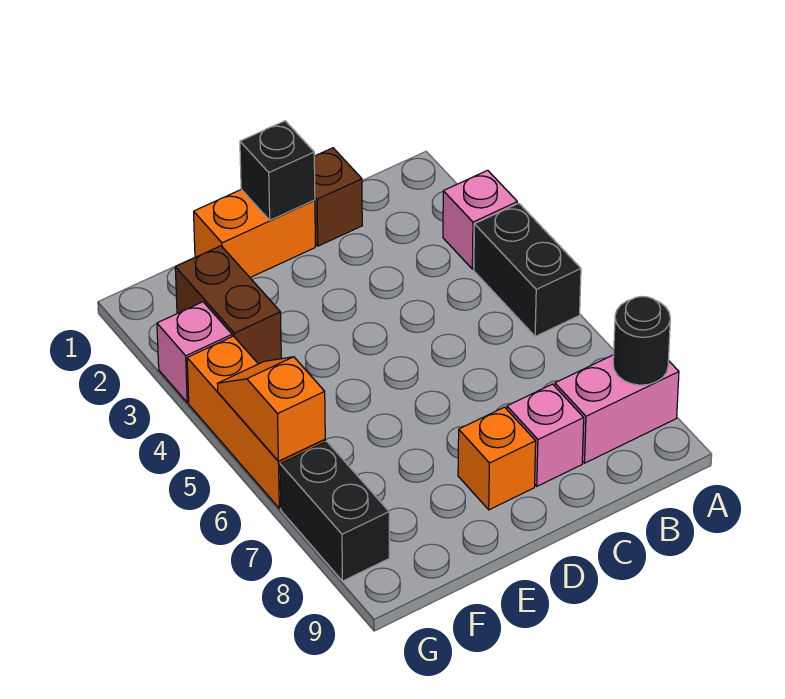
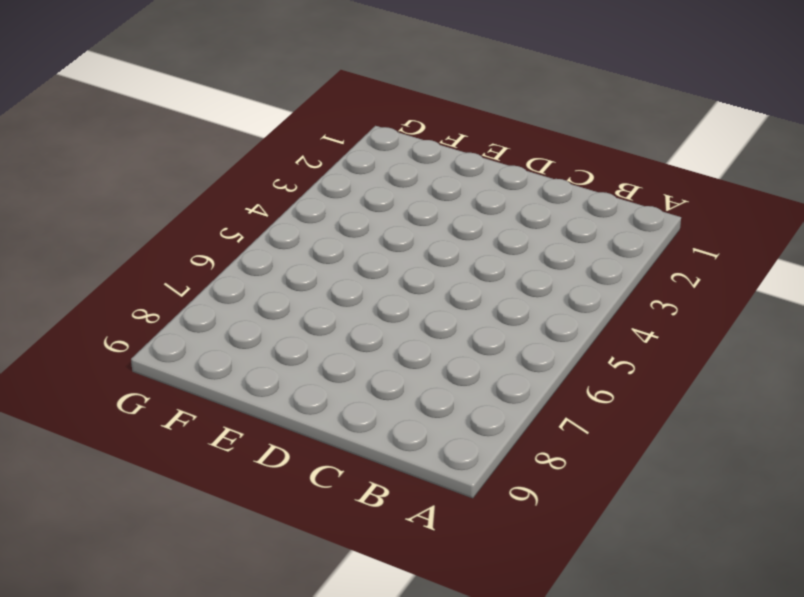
none -> pink 1x1 brick [443,170,517,269]
none -> black 1x2 brick [474,203,581,336]
none -> pink 1x2 brick [555,355,679,463]

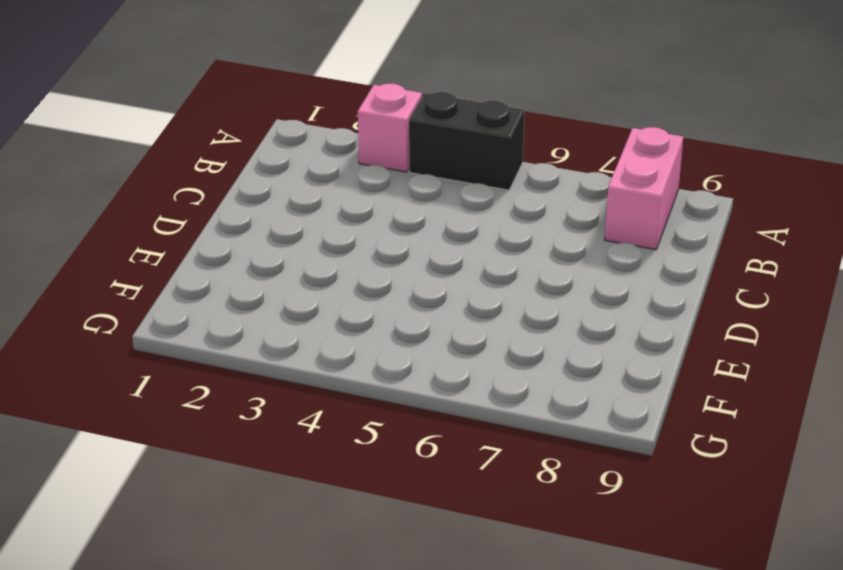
none -> brown 1x1 brick [314,148,362,246]
none -> pink 1x1 brick [507,384,584,486]
none -> orange 1x2 brick [194,189,315,277]

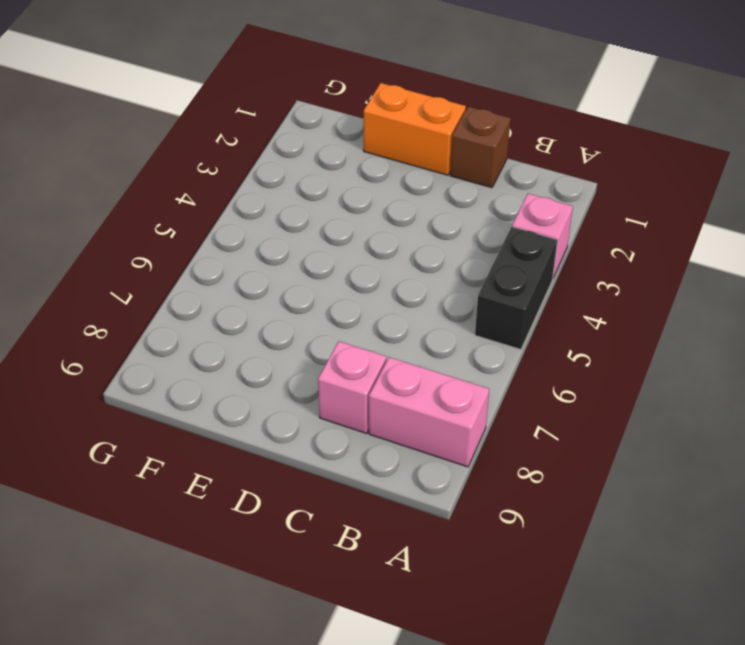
none -> orange 1x1 brick [458,407,536,510]
none -> brown 1x2 brick [175,246,281,364]
none -> pink 1x1 brick [157,302,232,403]

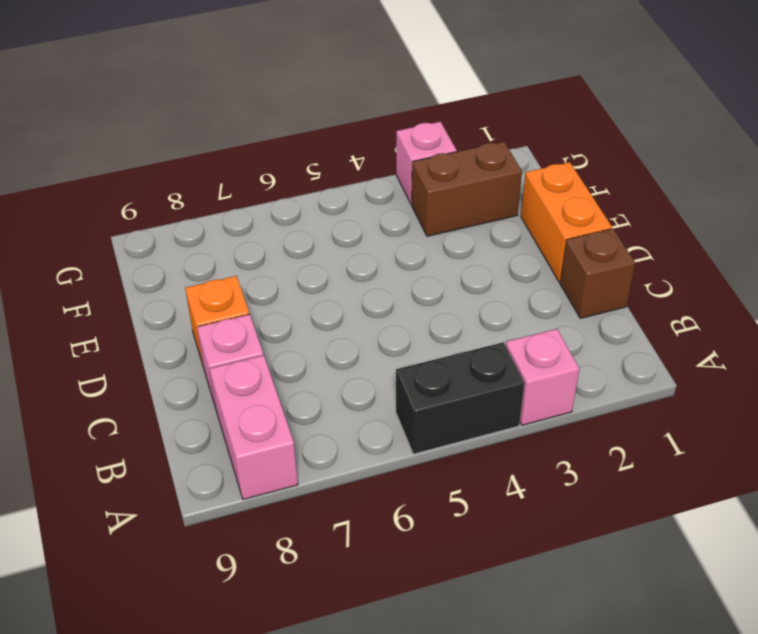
none -> orange 1x3 brick [187,336,325,509]
none -> black 1x2 brick [280,441,389,581]
none -> black 1x1 round brick [613,296,670,385]

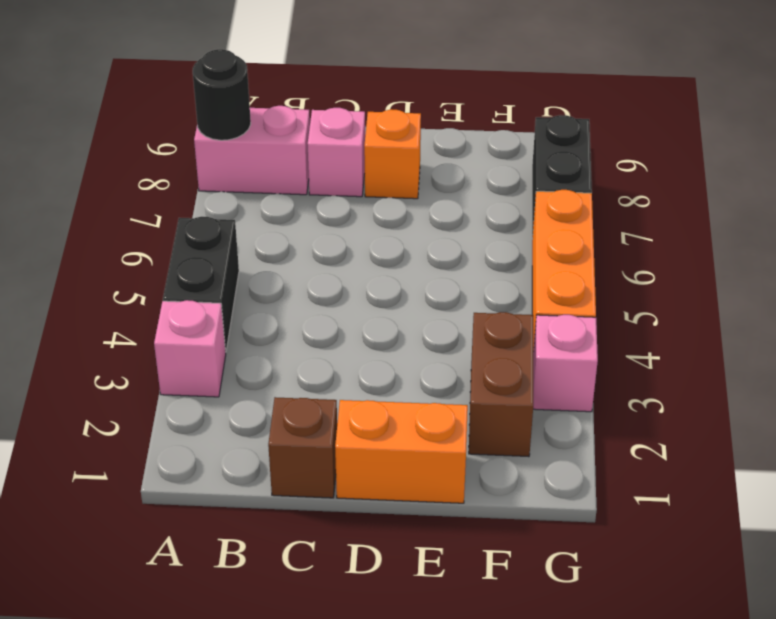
none -> black 1x1 brick [240,121,315,220]
none -> orange 1x2 slope [217,357,325,461]

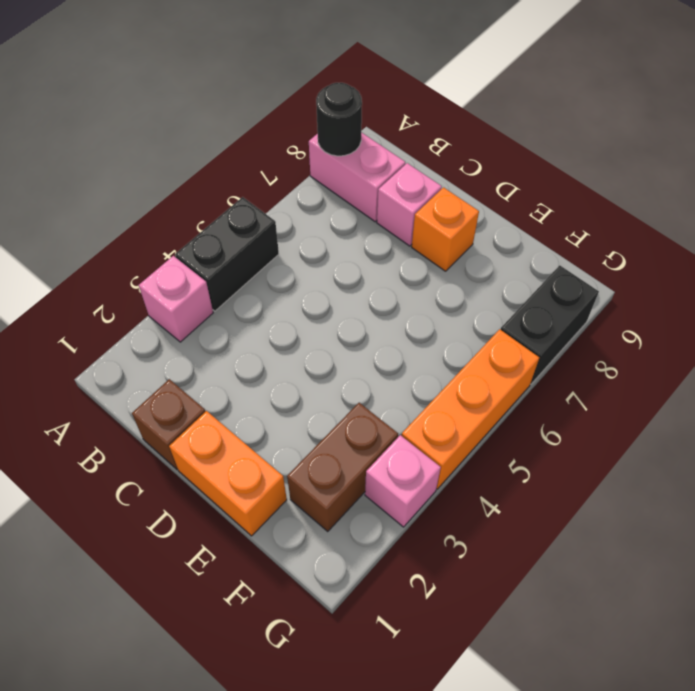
none -> black 1x1 brick [240,121,315,220]
none -> orange 1x2 slope [217,357,325,461]

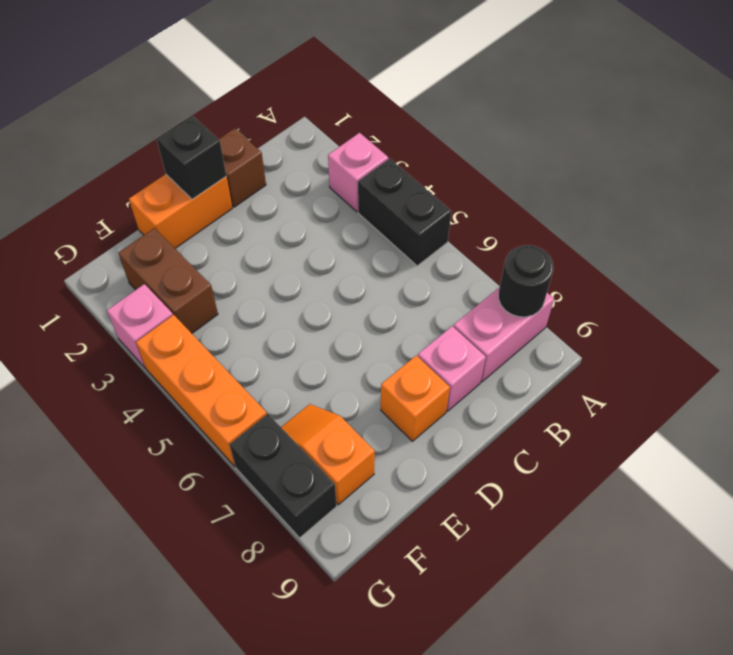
orange 1x2 slope [281,404,375,505] -> orange 1x2 slope moved to [217,357,325,461]

